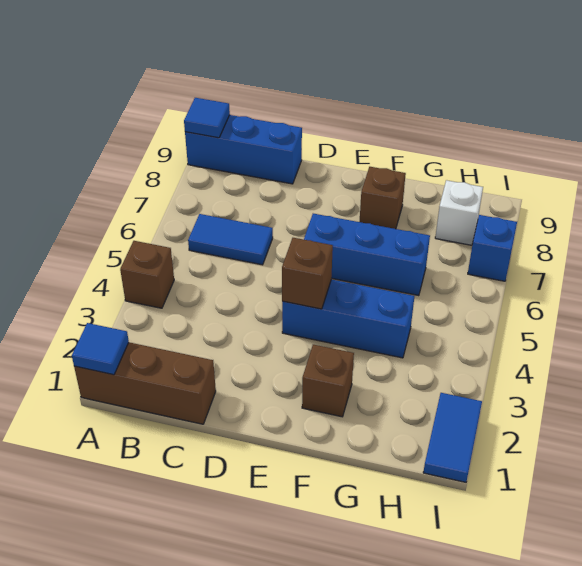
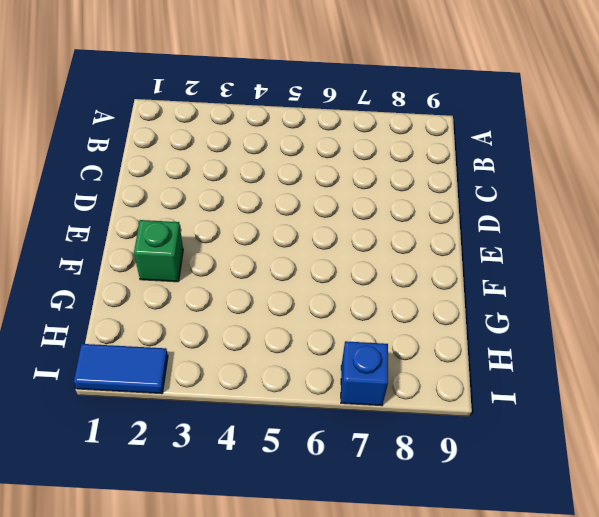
green 1x1 brick [134,220,183,282] -> brown 1x1 brick [302,345,354,417]
none -> brown 1x3 brick [74,342,216,424]
none -> brown 1x1 brick [120,241,174,308]
none -> blue 1x3 brick [185,115,302,184]

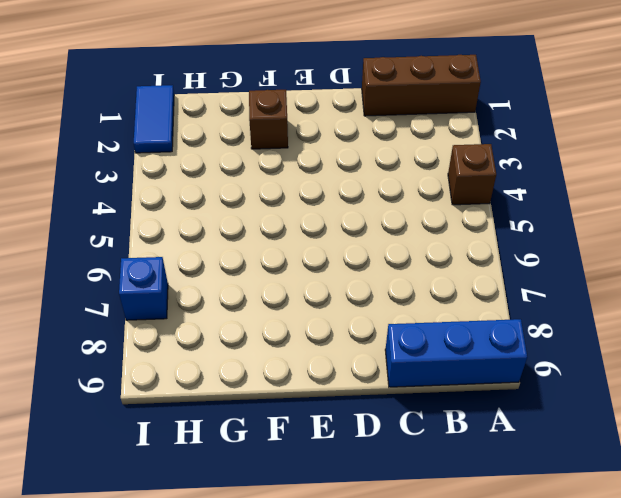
none -> blue 1x2 tile [188,214,273,265]
none -> blue 1x3 brick [282,279,414,358]
none -> blue 1x3 brick [304,214,430,296]

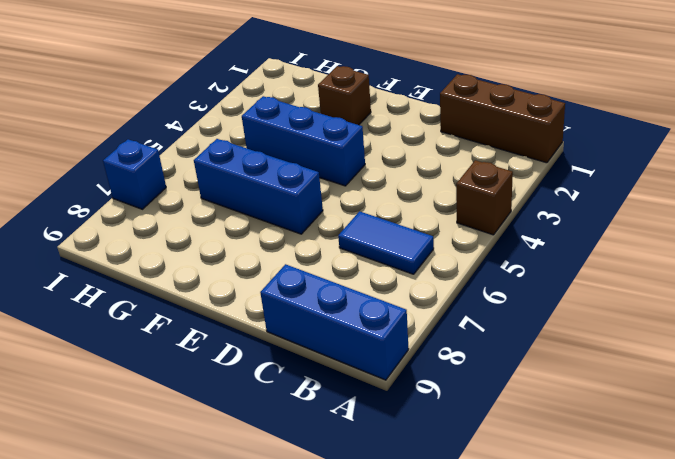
none -> brown 1x1 brick [359,167,406,229]
none -> white 1x1 brick [435,180,483,245]
none -> blue 1x2 tile [423,393,482,482]

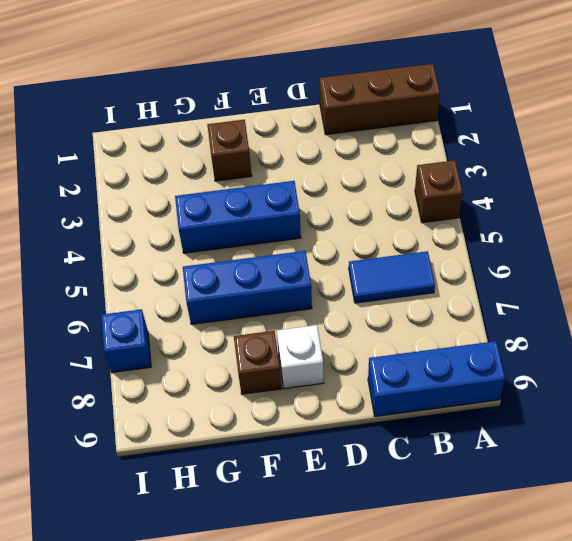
white 1x1 brick [277,325,324,389] -> white 1x1 brick moved to [435,180,483,245]
none -> blue 1x2 tile [423,393,482,482]
none -> blue 1x1 tile [72,323,129,375]
none -> blue 1x1 tile [184,98,230,138]

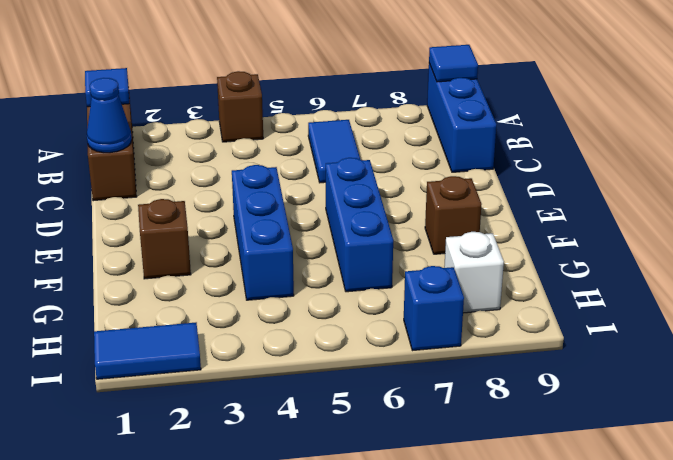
blue 1x1 cone [87,78,132,153] -> none
none -> brown 1x1 brick [282,238,333,309]

